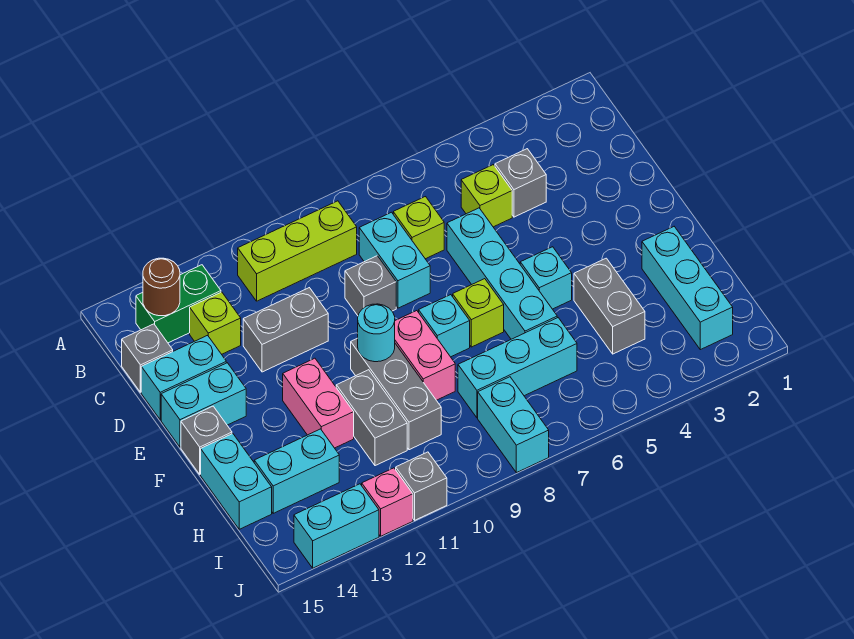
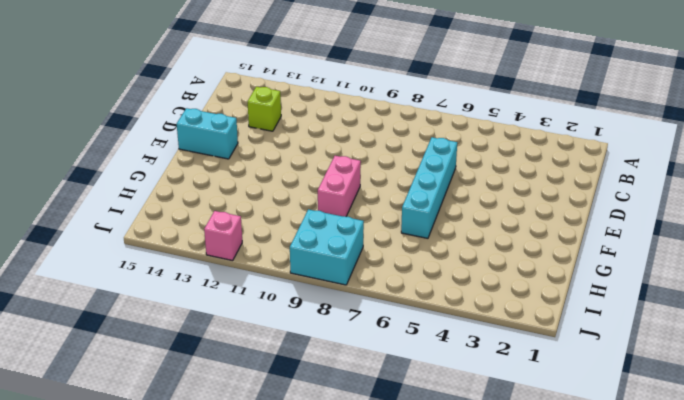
cyan 2x2 brick [290,209,364,285] -> cyan 1x2 brick [478,377,549,473]
none -> lime 1x3 brick [238,201,357,301]
none -> green 1x2 brick [136,265,221,343]
none -> grey 1x1 brick [495,149,546,217]
none -> lime 1x1 brick [461,165,512,227]

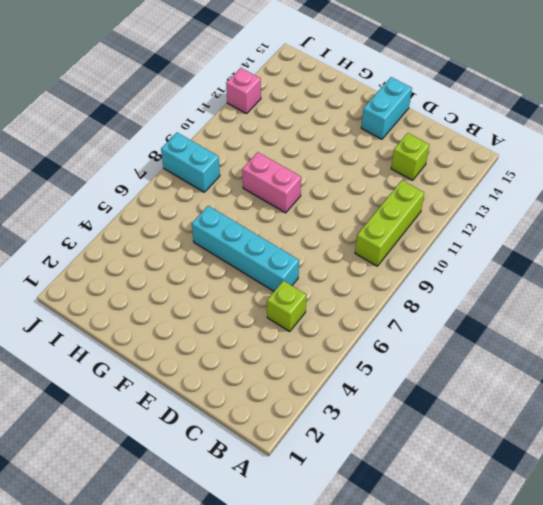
none -> green 1x2 brick [136,265,221,343]
none -> grey 1x1 brick [495,149,546,217]
none -> lime 1x1 brick [393,197,444,259]
none -> cyan 1x2 brick [359,212,430,308]

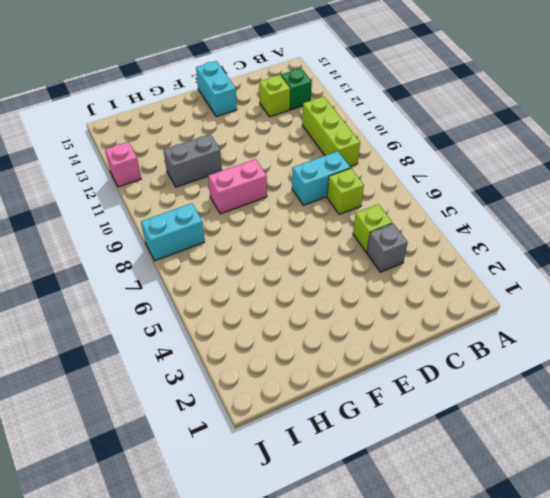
green 1x1 brick [281,68,312,110] -> green 1x2 brick [136,265,221,343]
none -> grey 1x1 brick [122,324,173,392]
none -> cyan 1x4 brick [447,208,557,339]
none -> grey 1x1 brick [345,256,396,315]
none -> grey 1x2 brick [243,288,328,372]

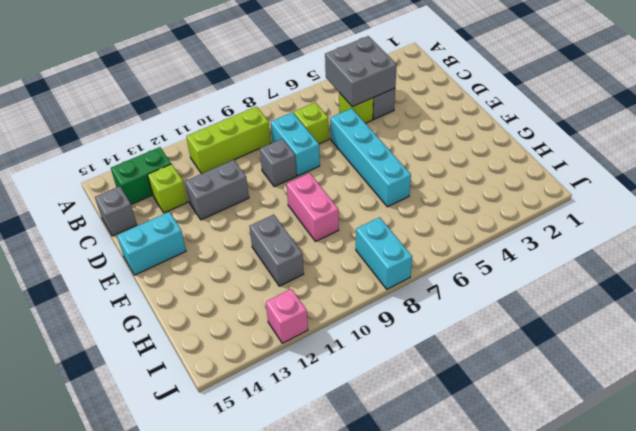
grey 2x2 brick [325,36,397,107] -> none
none -> cyan 1x2 brick [141,335,226,420]
none -> cyan 1x1 brick [520,247,572,309]
none -> lime 1x1 brick [453,279,504,347]
none -> cyan 1x1 brick [419,295,470,357]

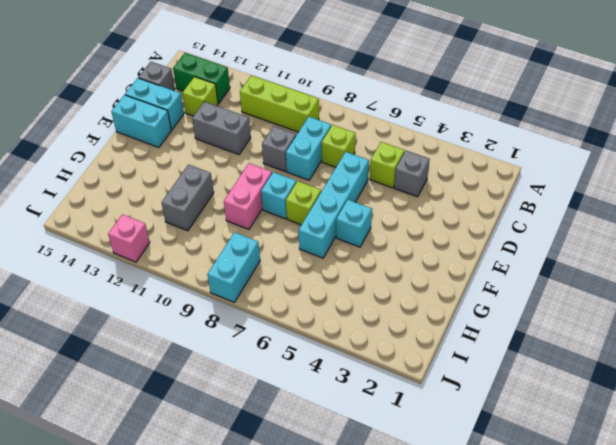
none -> grey 1x3 brick [351,338,441,450]
none -> pink 1x2 brick [283,358,354,448]
none -> grey 1x1 brick [181,406,232,474]
none -> cyan 1x3 brick [642,227,733,350]

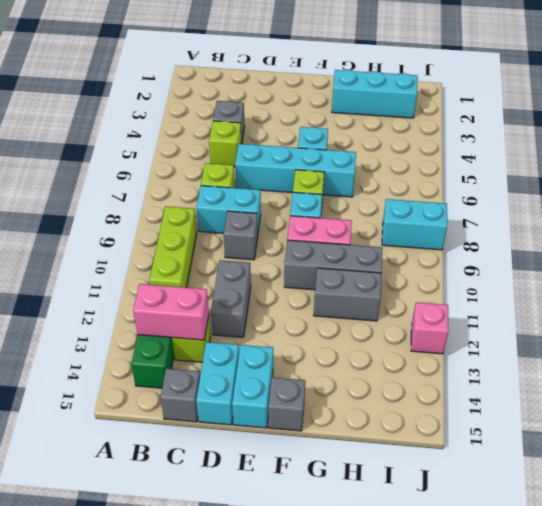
pink 1x2 brick [133,284,209,340] -> pink 1x2 brick moved to [283,358,354,448]
none -> grey 1x2 brick [574,258,645,354]
none -> cyan 1x2 brick [201,434,272,529]
none -> cyan 1x3 brick [458,318,577,418]
none -> cyan 1x2 brick [254,429,339,513]

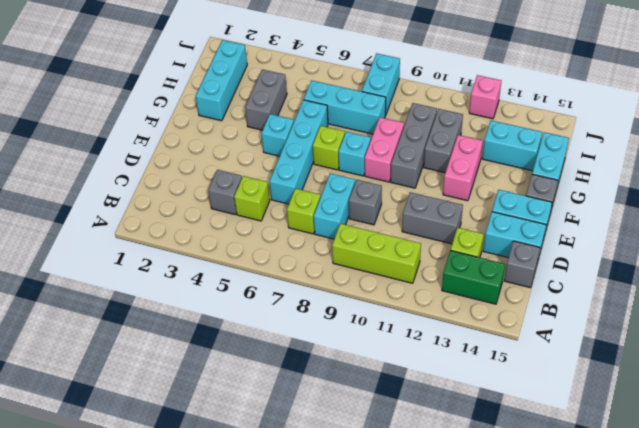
none -> grey 1x1 brick [396,452,447,520]
none -> cyan 1x2 brick [294,484,379,568]
none -> brown 1x1 round brick [143,258,180,316]
none -> cyan 1x1 round brick [358,304,395,362]

